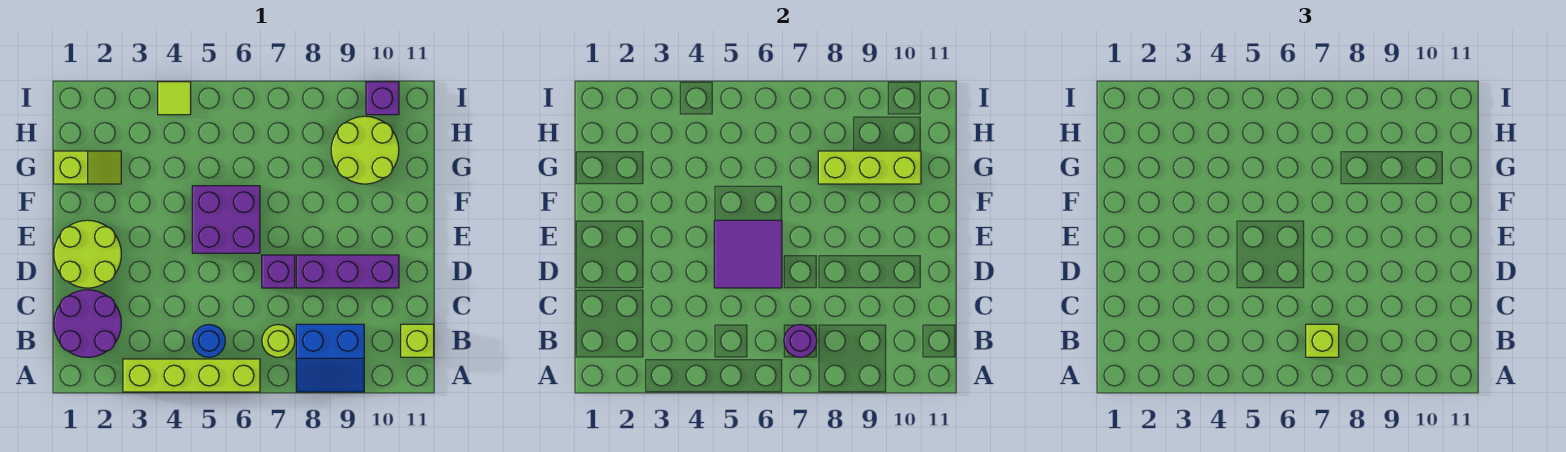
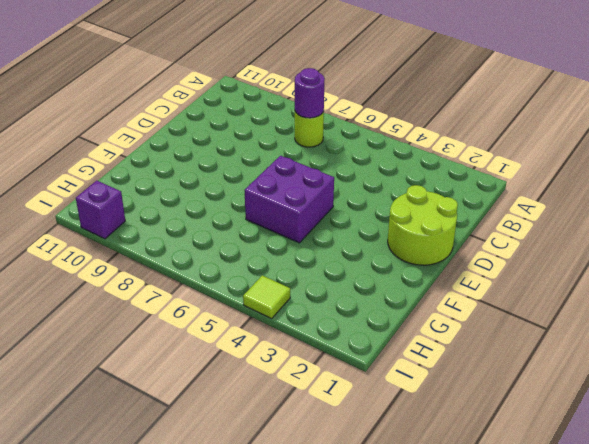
none -> lime 1x4 brick [123,359,260,392]
none -> blue 2x2 slope [296,324,364,392]
none -> purple 2x2 round brick [54,290,121,357]

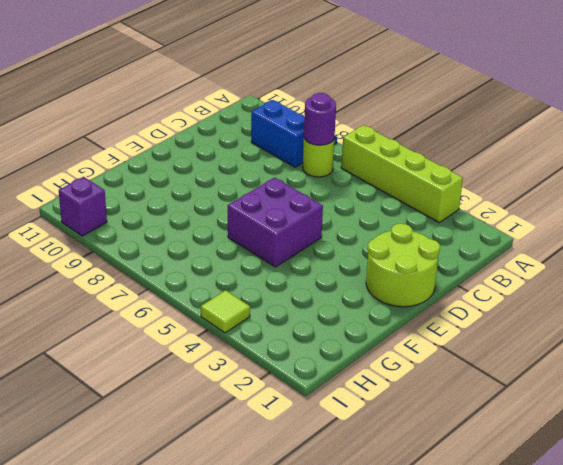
none -> purple 2x2 round brick [54,290,121,357]
none -> blue 1x1 round brick [193,325,225,357]
none -> lime 1x1 brick [401,324,434,357]

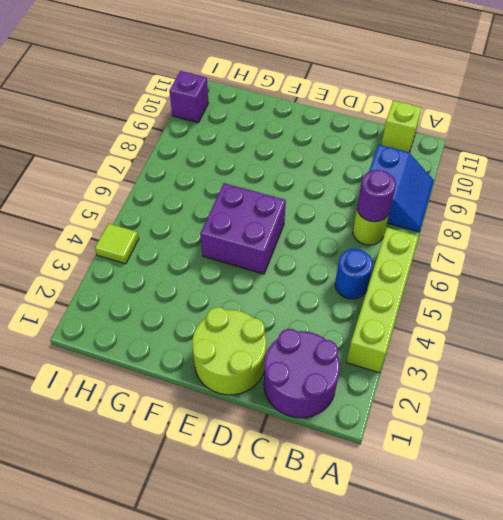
none -> purple 1x1 brick [262,255,295,288]
none -> purple 1x3 brick [296,255,399,288]
none -> lime 1x2 slope [54,151,121,184]

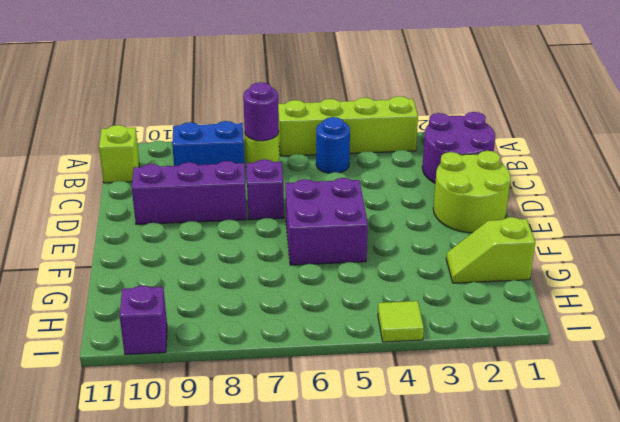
none -> lime 2x2 round brick [331,116,399,184]
none -> purple 2x2 tile [714,220,782,288]
none -> lime 1x3 brick [818,151,921,184]

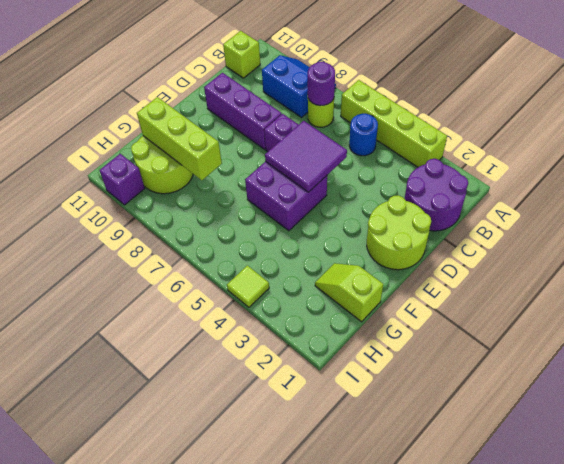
none -> lime 1x1 brick [1306,324,1339,357]

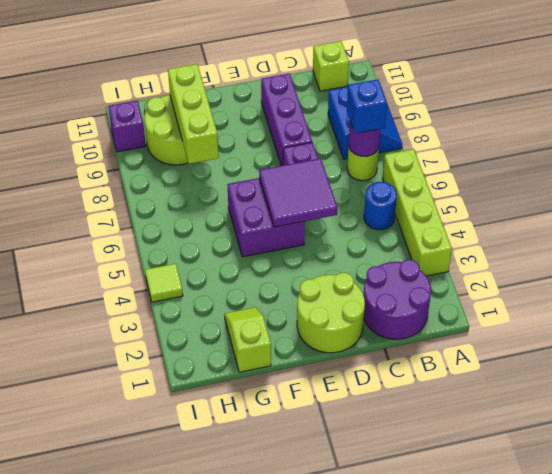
blue 1x1 brick [347,79,387,134] -> lime 1x1 brick [1306,324,1339,357]

